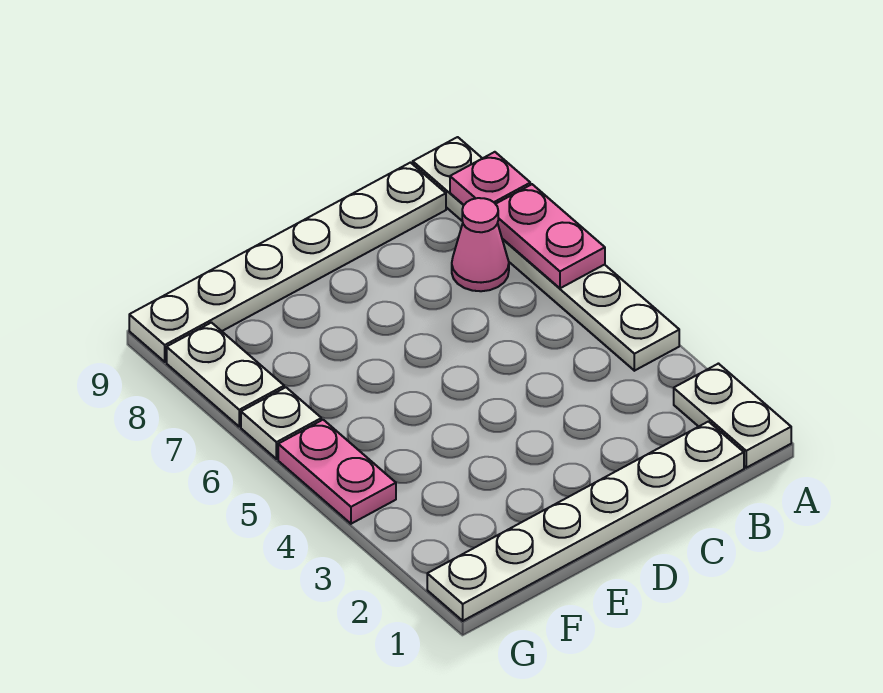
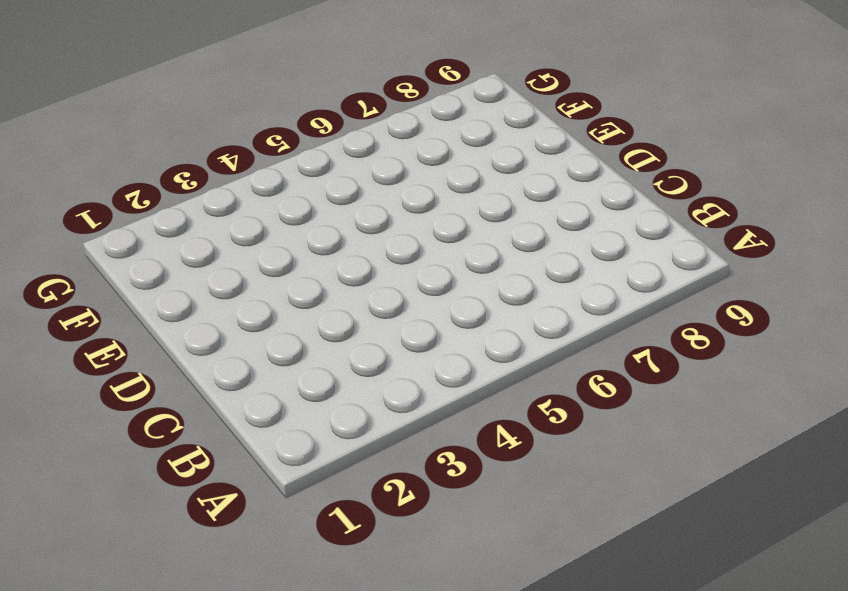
none -> white 1x2 plate [674,364,791,468]
none -> white 1x6 plate [413,137,679,371]

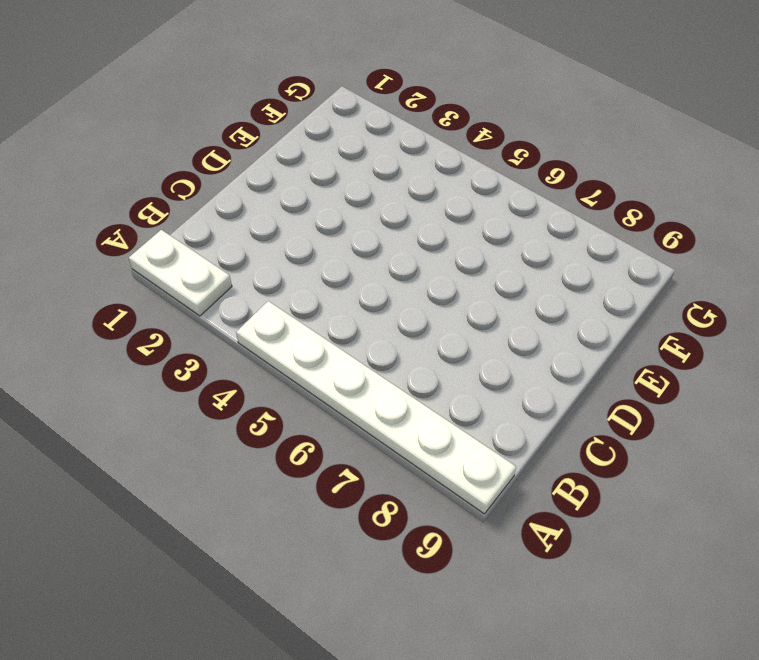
none -> white 1x6 plate [427,422,744,621]
none -> pink 1x1 cone [452,198,509,291]

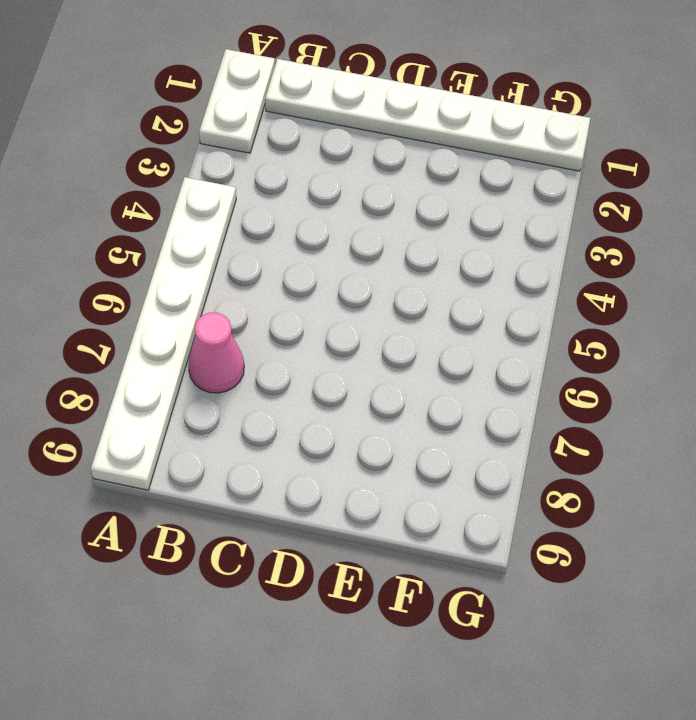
none -> white 1x6 plate [129,163,446,362]
none -> pink 1x2 plate [278,420,396,524]

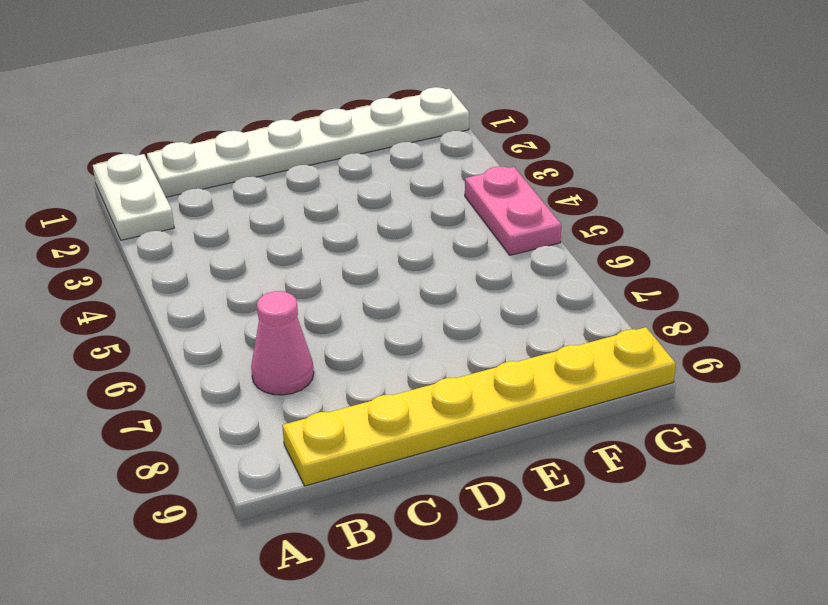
yellow 1x6 plate [282,327,676,486] -> white 1x6 plate [129,163,446,362]
none -> white 1x6 plate [413,137,679,371]
none -> white 1x1 plate [241,387,321,459]

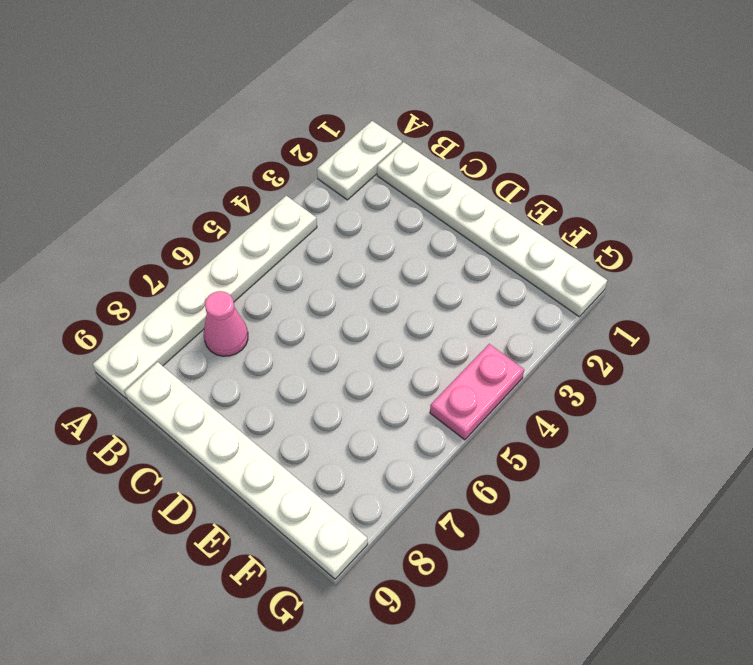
none -> white 1x1 plate [241,387,321,459]
none -> white 1x2 plate [167,323,284,427]

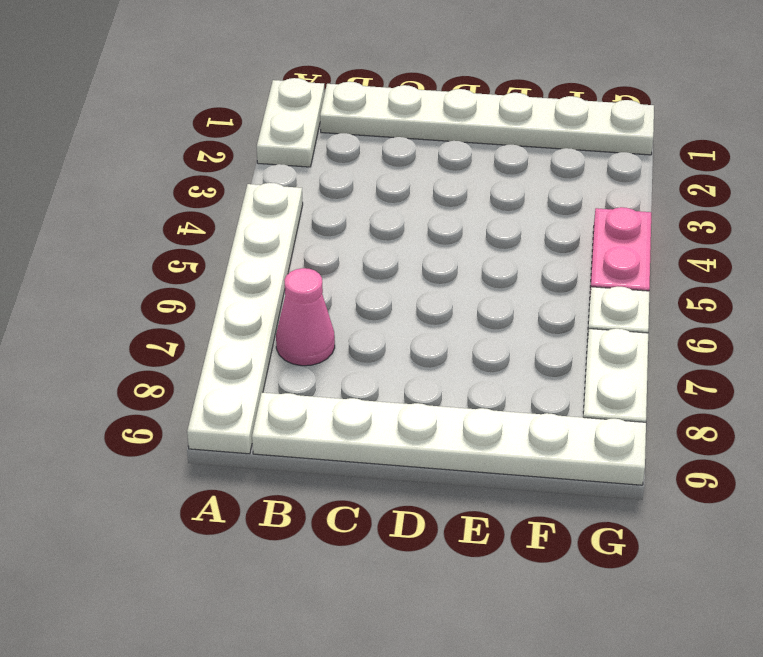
none -> pink 1x2 plate [496,184,605,288]
none -> pink 1x1 plate [450,152,530,205]

